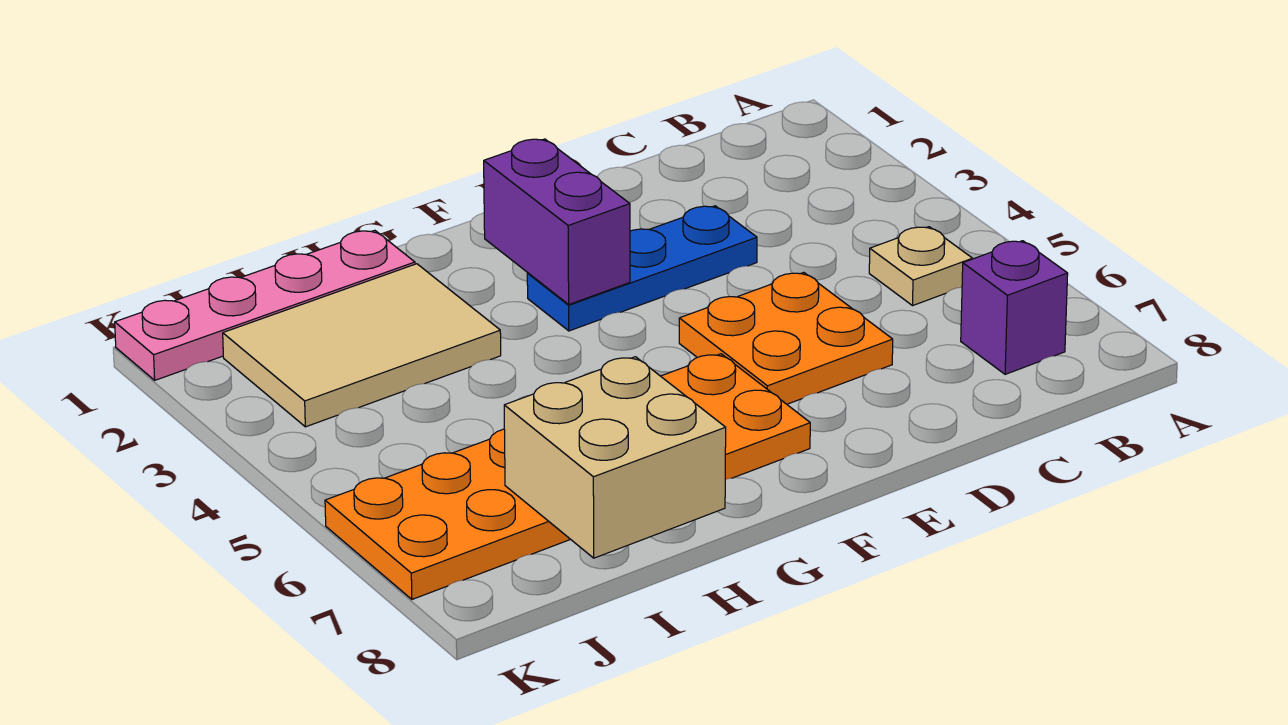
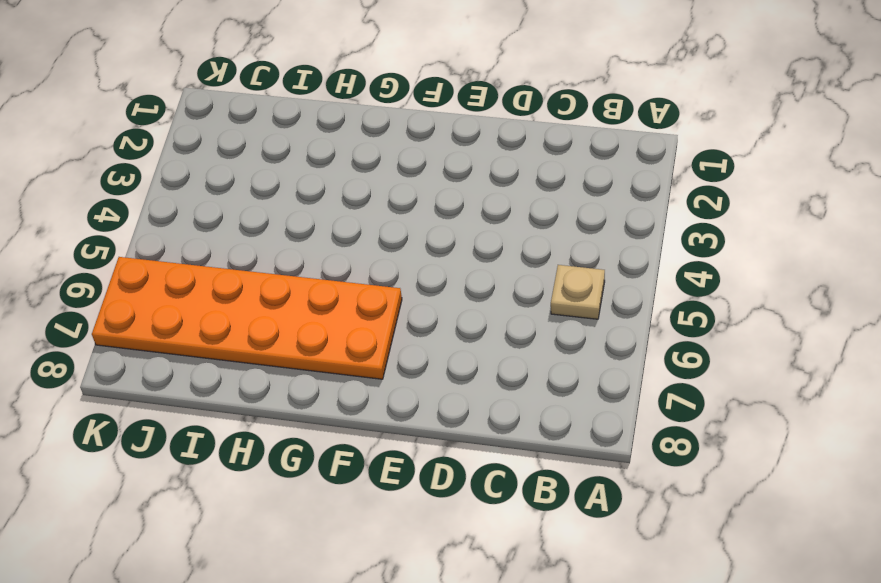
none -> purple 1x1 brick [961,241,1068,374]
none -> blue 1x3 plate [527,206,757,331]

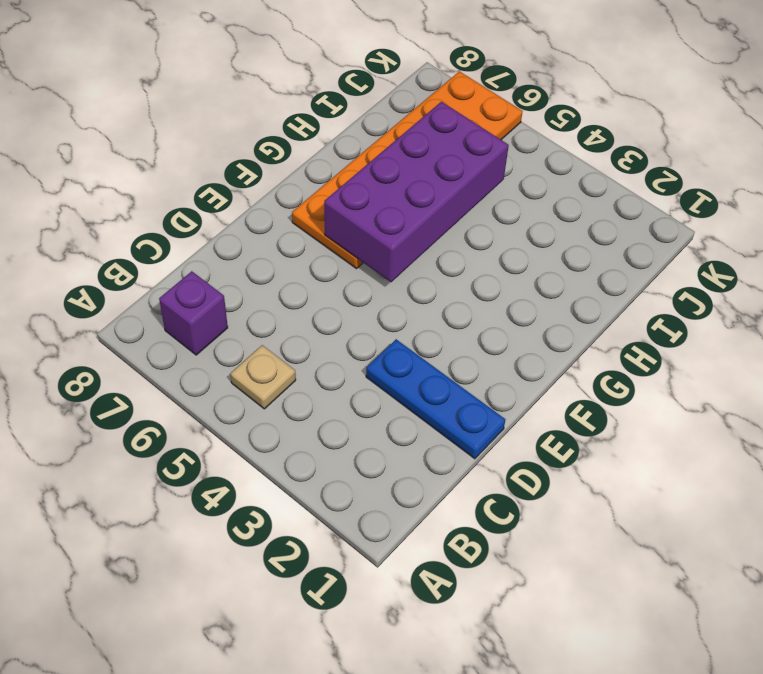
blue 1x3 plate [366,339,505,459] -> blue 1x3 plate turned to [527,206,757,331]
purple 2x4 brick [324,102,509,282] -> none
none -> orange 2x2 plate [679,272,893,404]
none -> pink 1x4 plate [115,230,415,380]

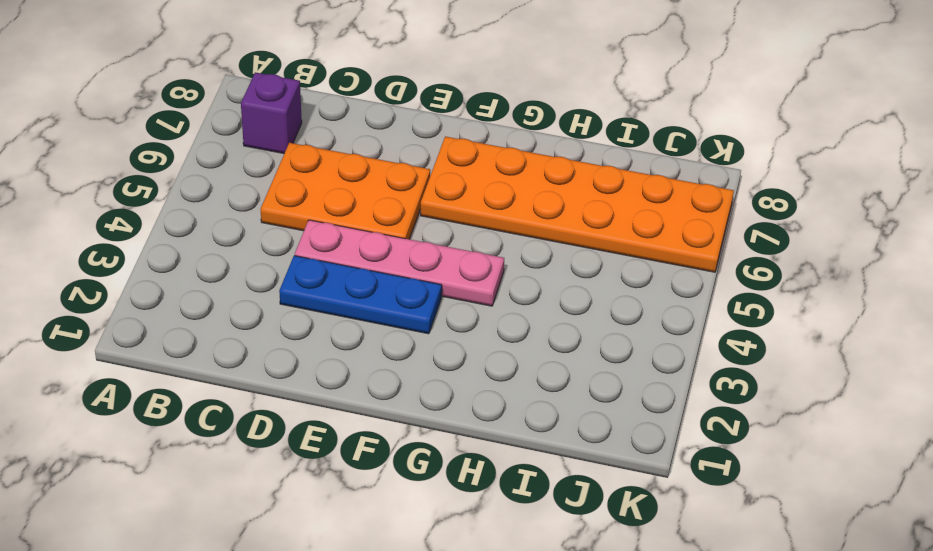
orange 2x3 plate [261,143,430,239] -> orange 2x2 plate [679,272,893,404]
pink 1x4 plate [295,220,504,306] -> pink 1x4 plate moved to [115,230,415,380]
none -> tan 1x1 plate [869,227,973,305]
none -> tan 2x3 tile [223,264,501,427]

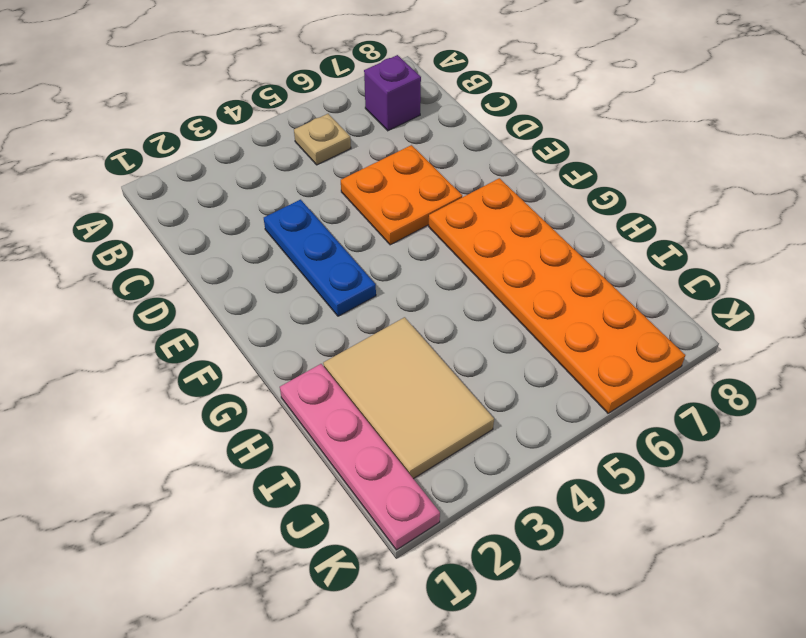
none -> purple 1x2 brick [484,139,630,304]
none -> tan 2x2 brick [504,357,726,558]

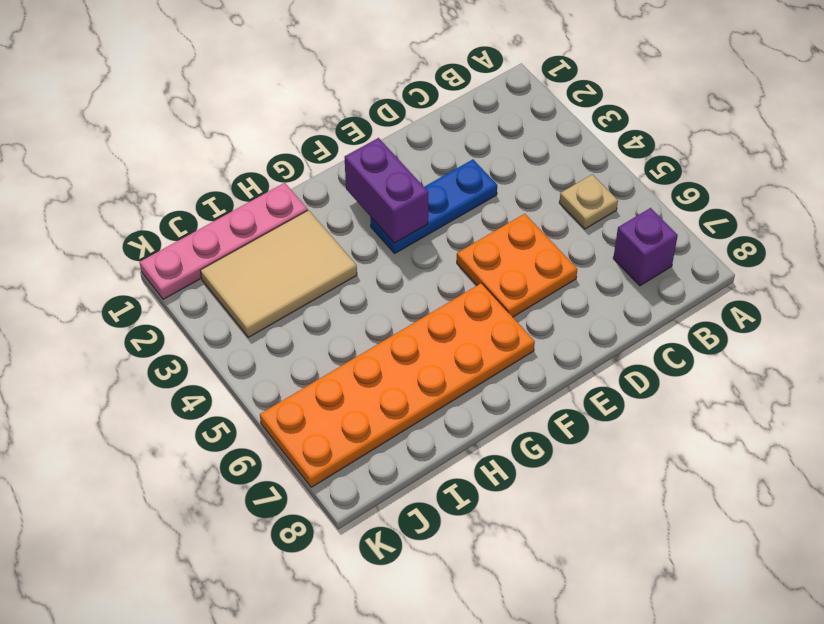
none -> tan 2x2 brick [504,357,726,558]

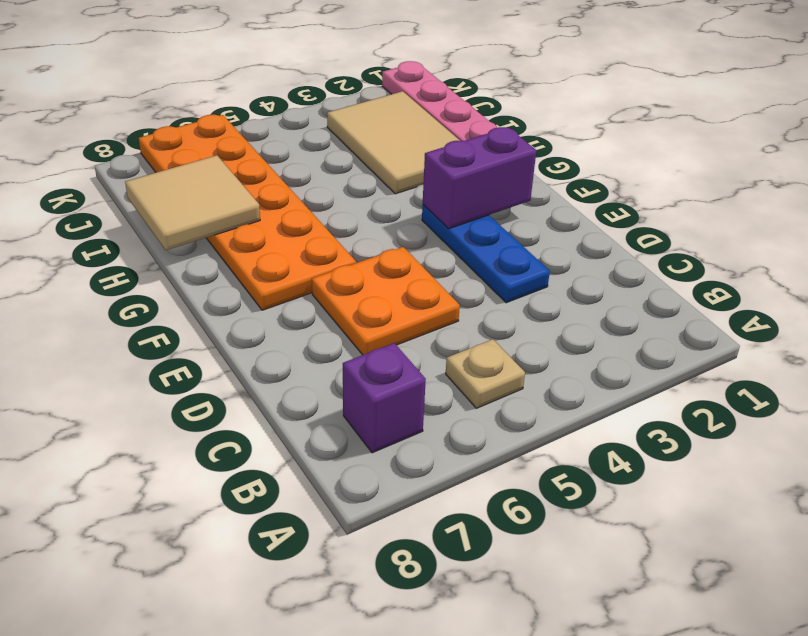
tan 2x2 tile [125,155,260,250] -> tan 2x2 brick [504,357,726,558]

